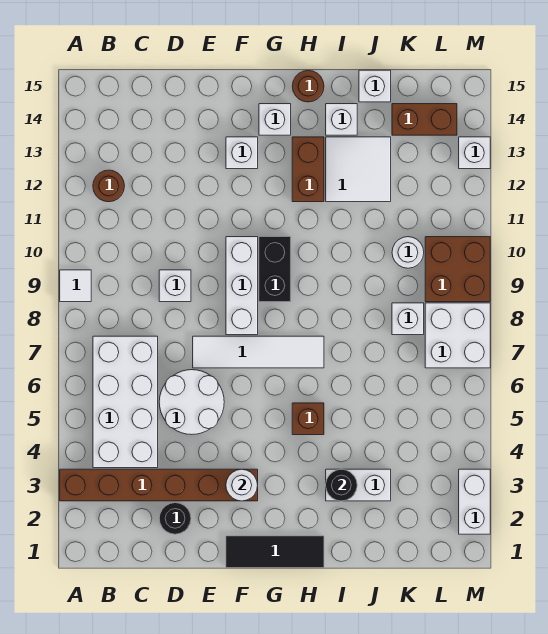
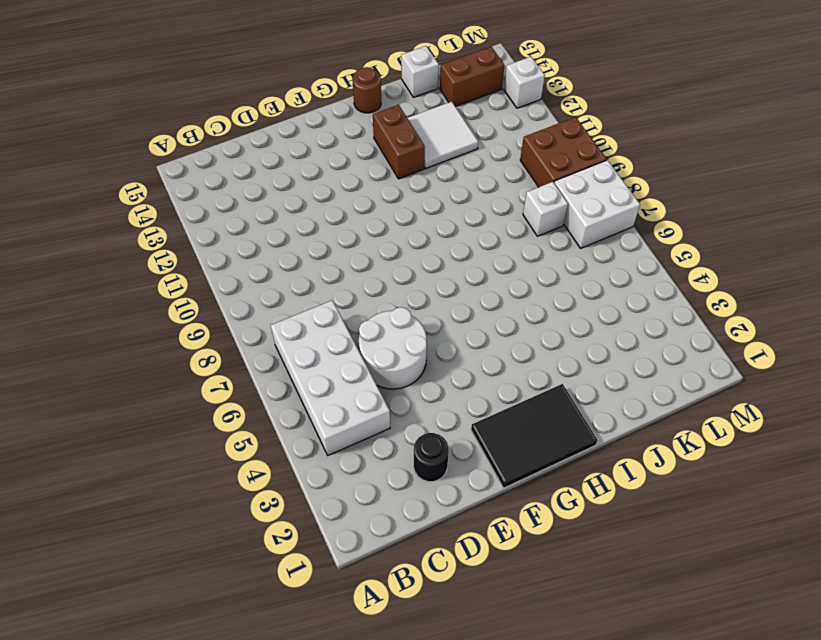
black 2x3 tile [471,384,597,488] -> black 1x3 tile [226,536,324,568]
none -> brown 1x6 brick [60,469,258,501]
none -> white 1x1 tile [60,270,91,302]
none -> brown 1x1 round brick [93,170,124,202]

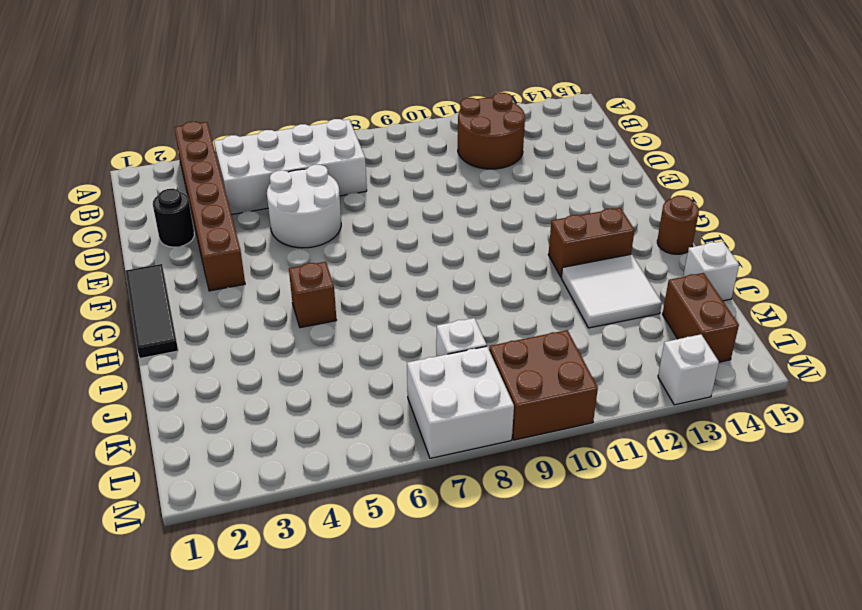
brown 2x2 round brick [458,93,525,169] -> brown 1x1 round brick [93,170,124,202]
none -> white 1x1 tile [60,270,91,302]
none -> white 1x1 brick [159,270,191,302]
none -> white 1x4 tile [193,336,324,368]

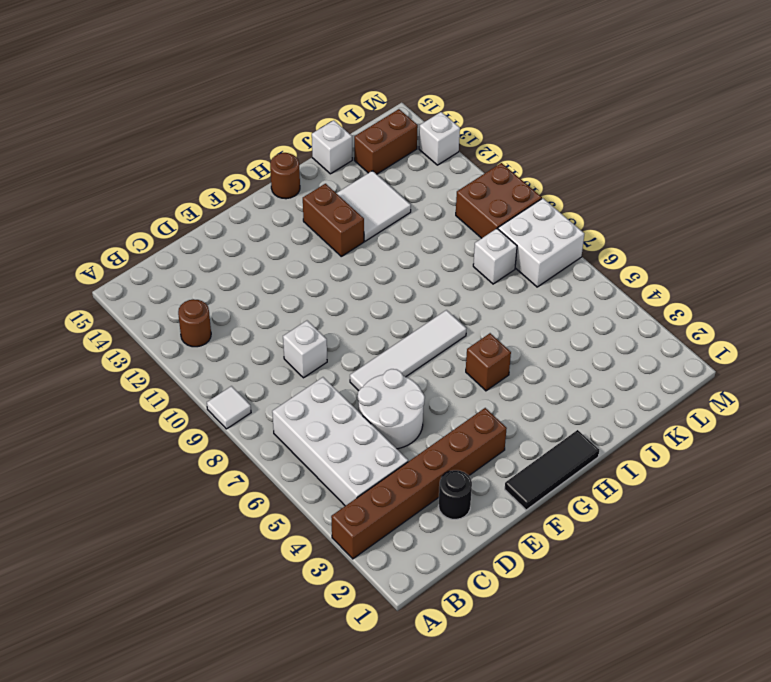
none -> white 1x3 brick [226,237,258,335]
none -> white 1x1 brick [226,137,258,169]
none -> black 1x2 brick [259,237,291,302]

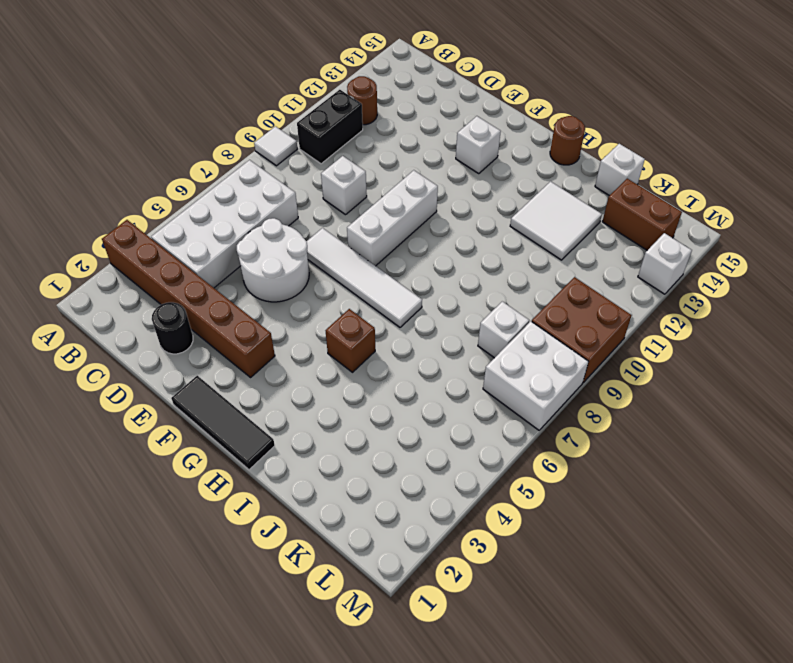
black 1x2 brick [297,90,363,164] -> black 1x2 brick moved to [259,237,291,302]
none -> white 1x1 brick [259,104,291,135]
none -> brown 1x2 brick [292,137,324,202]
none -> white 1x2 brick [326,469,391,501]

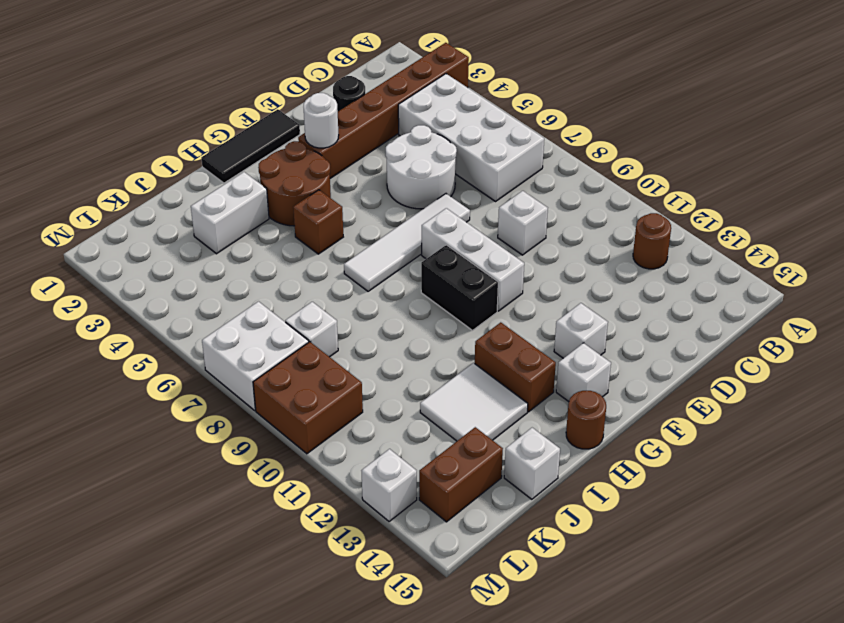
brown 2x2 round brick [258,141,331,226] -> none
none -> white 1x1 tile [60,270,91,302]
none -> white 1x1 brick [326,104,357,135]
none -> white 1x1 round brick [392,237,424,268]

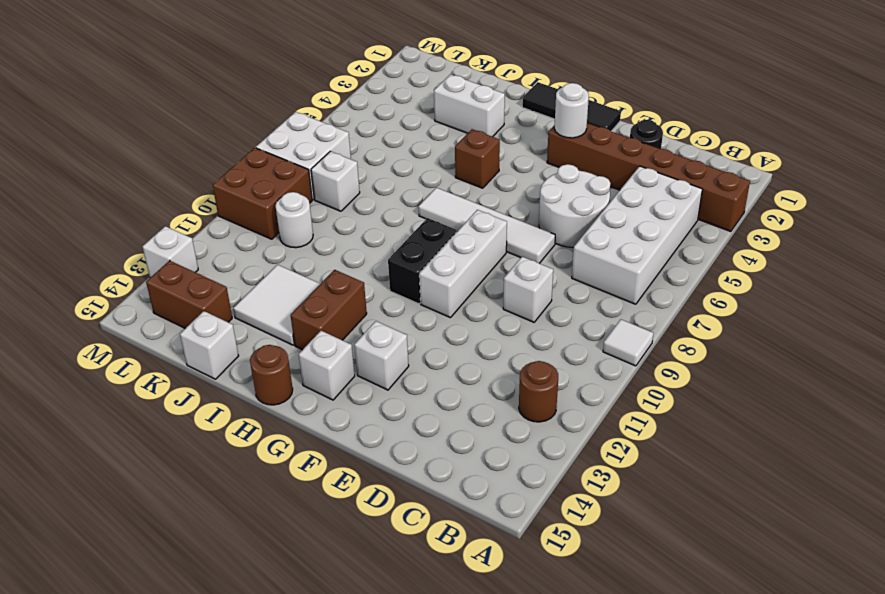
none -> white 1x1 brick [326,104,357,135]
none -> white 1x2 brick [459,469,490,534]
none -> black 1x1 round brick [326,469,357,501]

